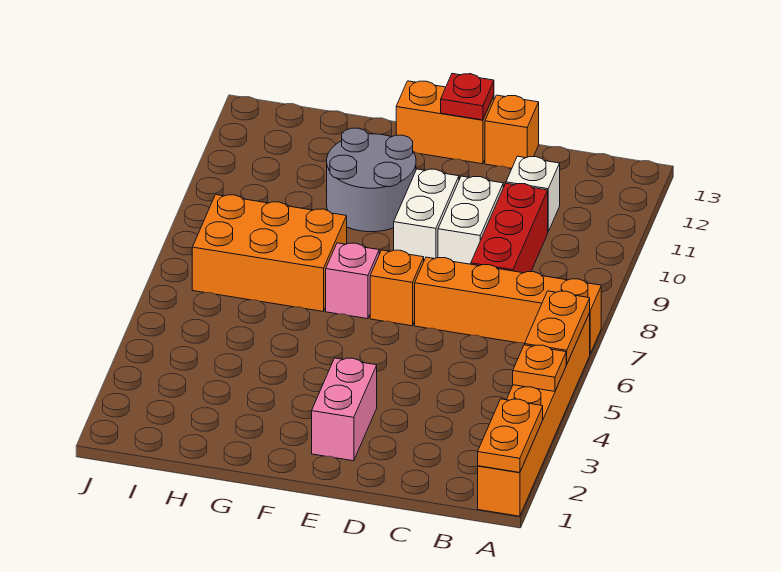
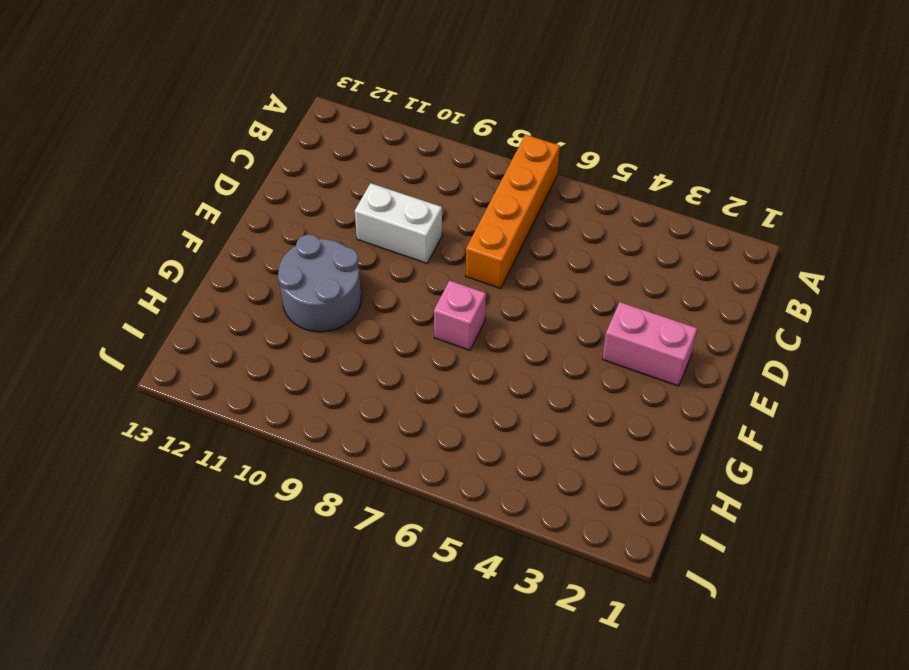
none -> orange 1x6 brick [478,313,590,516]
none -> red 1x3 brick [471,183,548,273]
none -> white 1x1 brick [506,156,560,231]

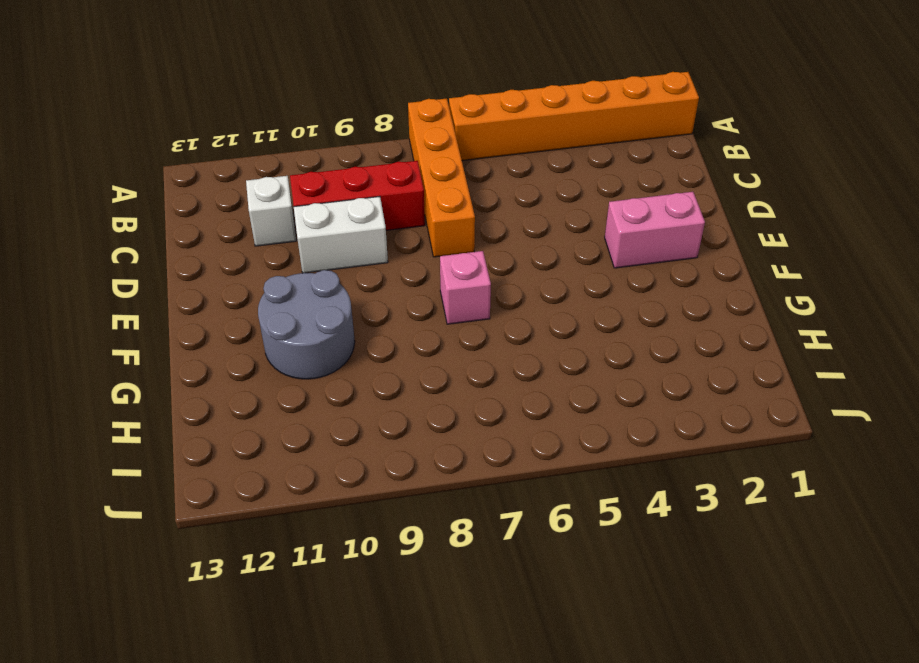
none -> orange 1x1 brick [485,95,539,168]
none -> orange 1x1 brick [370,250,424,326]
none -> white 1x2 brick [394,169,459,260]

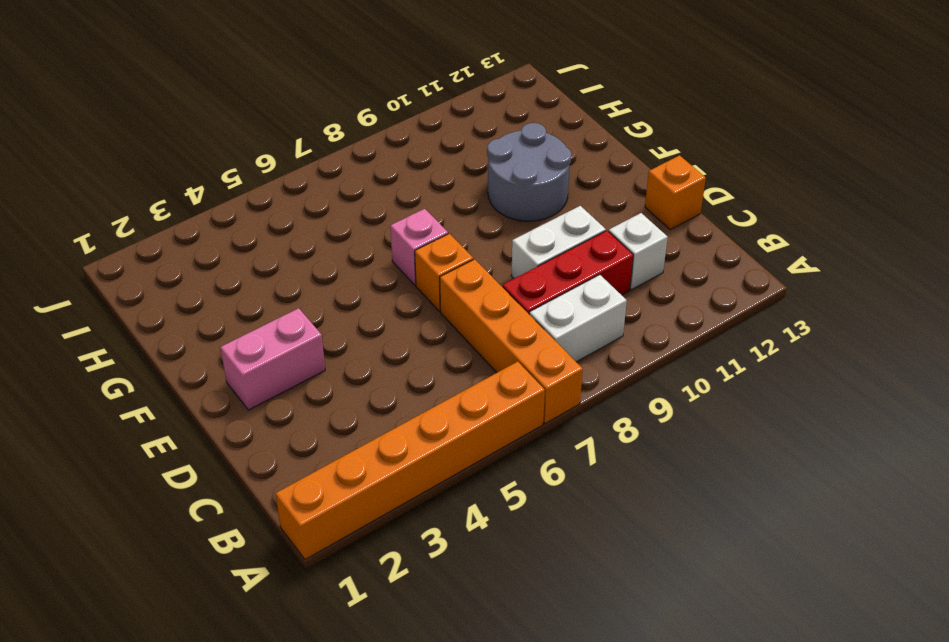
white 1x2 brick [529,275,627,362] -> white 1x2 brick moved to [394,169,459,260]
none -> orange 1x2 brick [396,81,494,164]
none -> orange 2x3 brick [192,195,347,312]
none -> orange 1x2 plate [478,399,543,472]

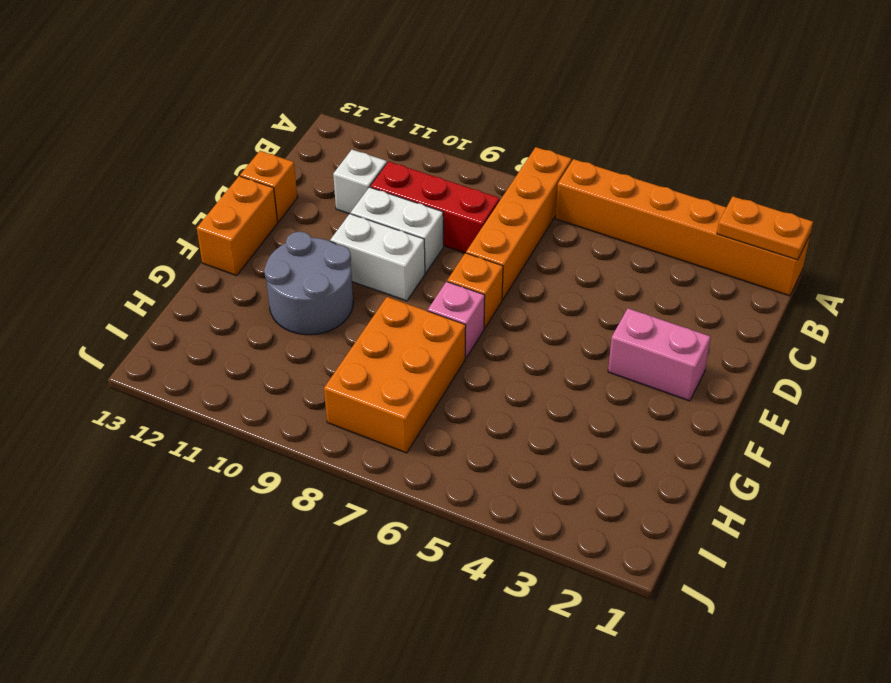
none -> orange 1x1 plate [513,345,567,391]
none -> orange 1x2 plate [525,291,590,364]
none -> red 1x1 plate [441,74,494,120]

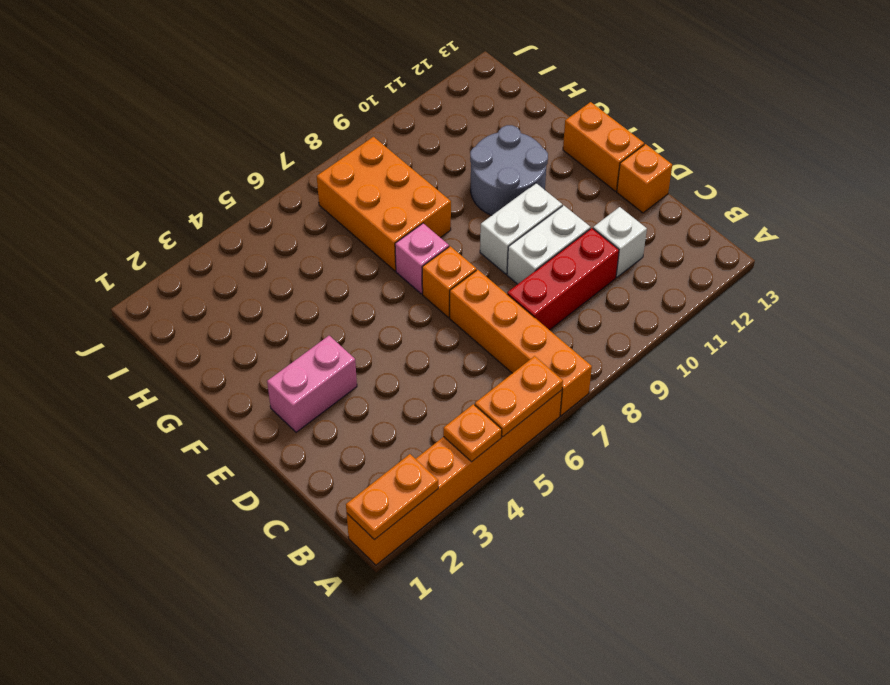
none -> red 1x1 plate [441,74,494,120]

